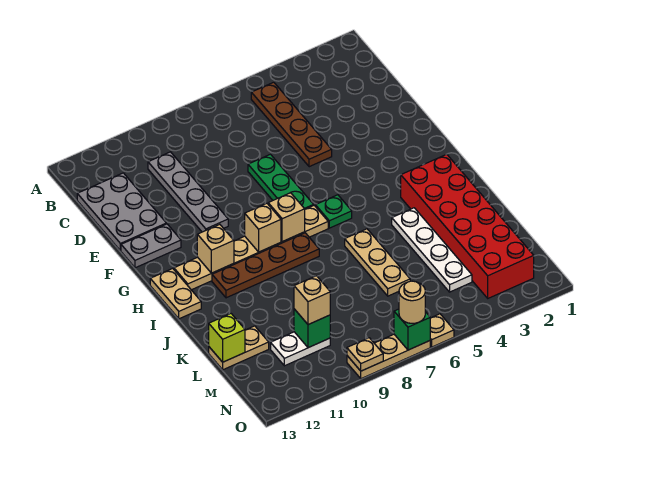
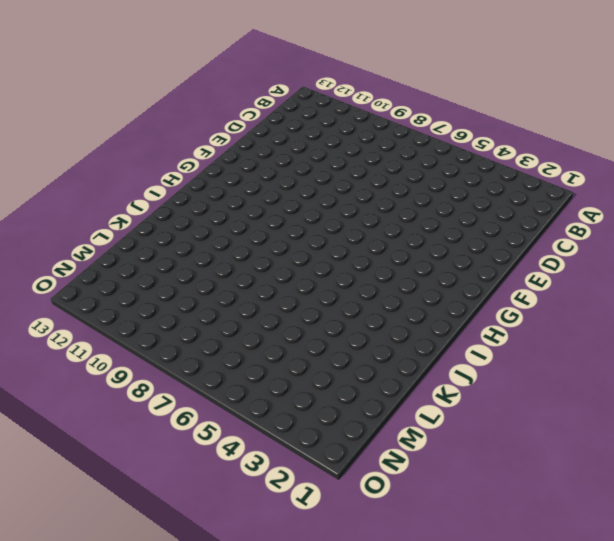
none -> brown 1x4 plate [251,82,332,167]
none -> grey 1x4 plate [148,152,228,232]
none -> grey 2x3 plate [77,173,166,251]

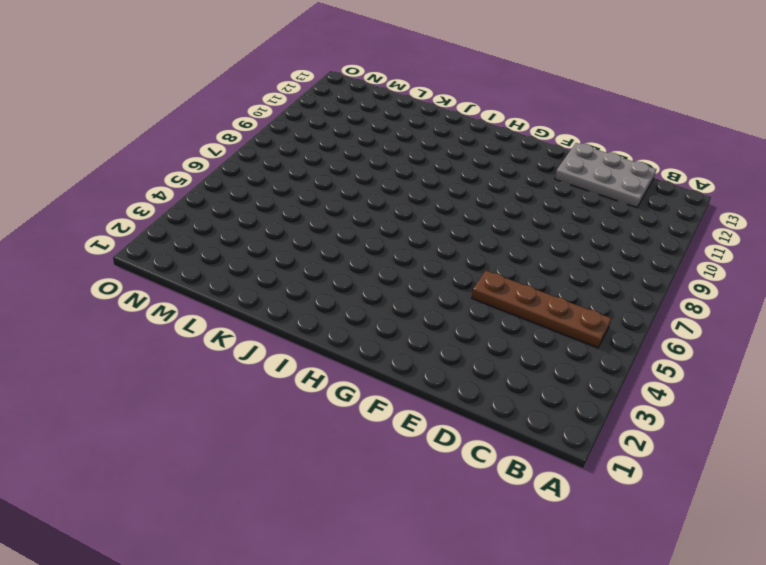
none -> grey 1x4 plate [148,152,228,232]
none -> green 1x3 plate [248,154,314,209]
none -> grey 1x2 plate [121,224,181,268]

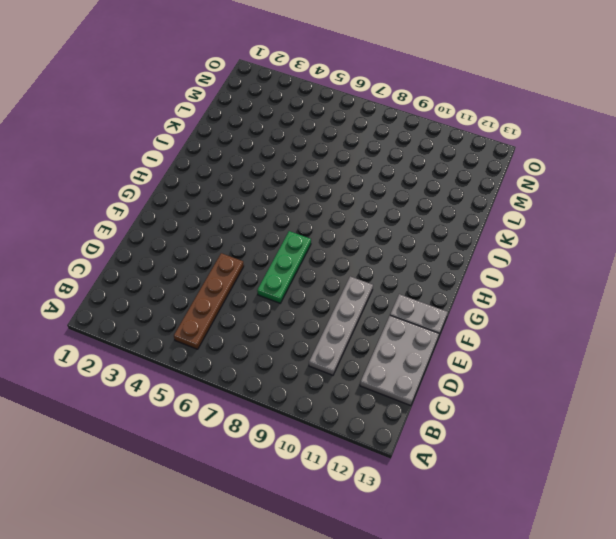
none -> green 1x1 plate [315,195,352,228]
none -> tan 1x6 plate [174,205,328,290]
none -> tan 1x2 plate [150,268,201,319]

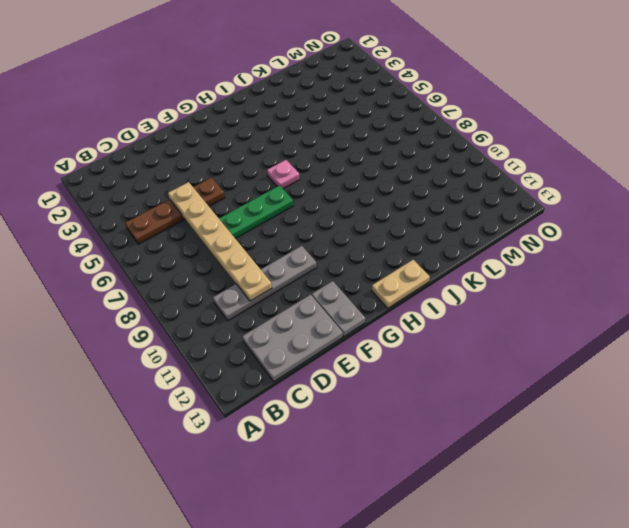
tan 1x6 plate [168,182,272,301] -> tan 1x6 plate moved to [174,205,328,290]
pink 1x1 plate [267,160,300,189] -> green 1x1 plate [315,195,352,228]
none -> red 2x6 brick [401,154,534,298]
none -> brown 1x4 plate [212,233,319,298]
none -> white 1x4 plate [392,208,472,292]

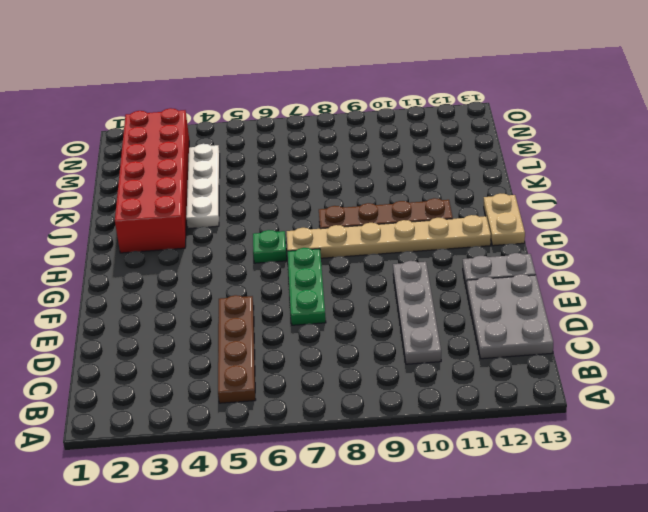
none -> tan 1x3 plate [345,229,410,296]
none -> tan 1x2 plate [209,326,269,370]
none -> white 1x2 plate [271,332,330,366]

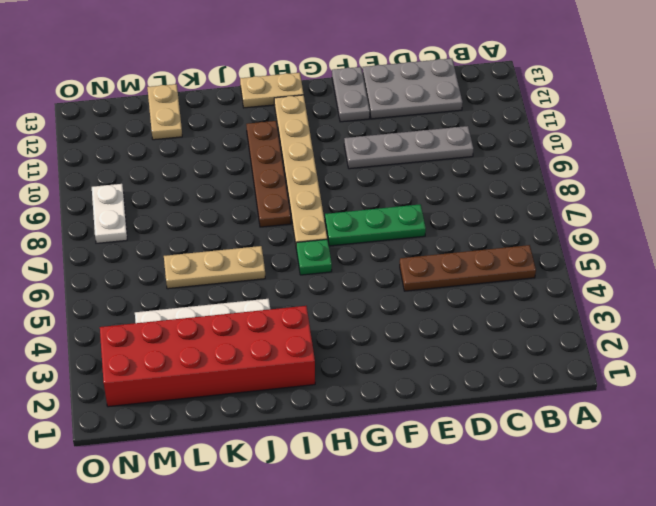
white 1x2 plate [92,184,127,243] -> white 1x2 plate moved to [271,332,330,366]
none -> tan 1x1 plate [430,314,454,347]
none -> tan 1x3 plate [347,334,430,379]
none -> tan 1x1 brick [268,193,305,242]

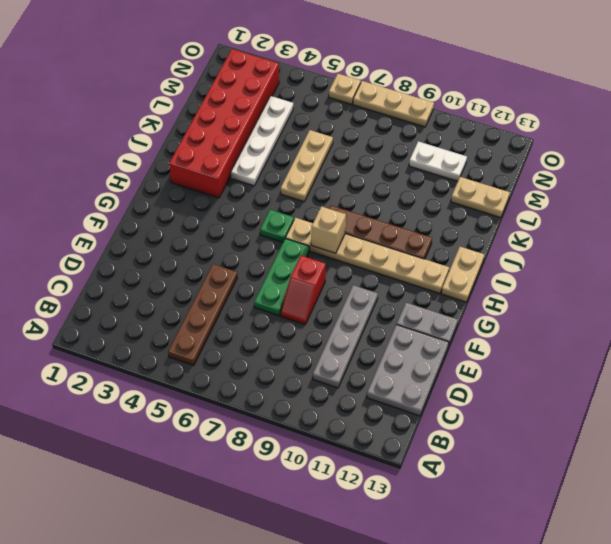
red 1x2 slope [280,256,326,324] -> none
none -> tan 1x1 brick [245,203,281,252]
none -> tan 1x1 brick [197,224,234,273]
none -> lime 1x1 brick [209,314,245,362]

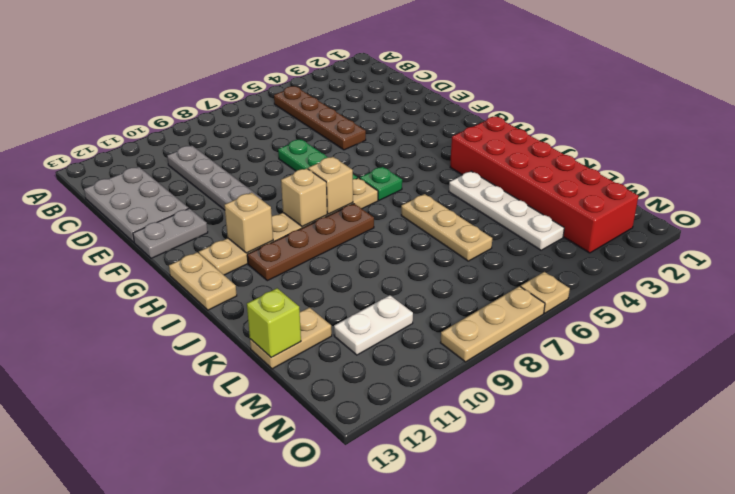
none -> green 1x1 brick [294,309,330,348]
none -> green 1x1 brick [394,309,430,350]
none -> tan 1x1 plate [347,338,383,371]

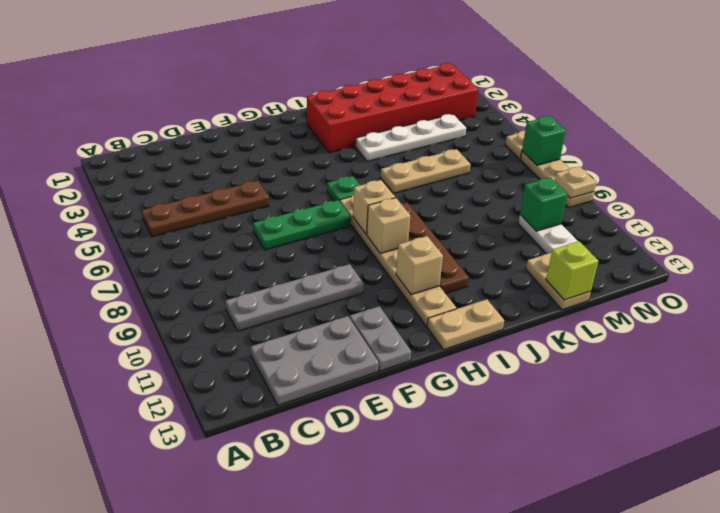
none -> tan 1x1 brick [294,276,330,325]
none -> tan 1x1 round brick [399,281,425,323]

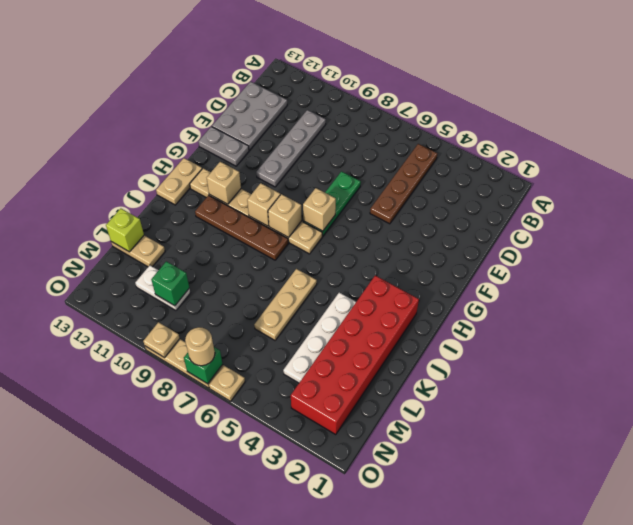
tan 1x1 brick [303,188,336,231] -> tan 1x1 brick moved to [294,276,330,325]
none -> green 1x1 plate [315,195,352,228]

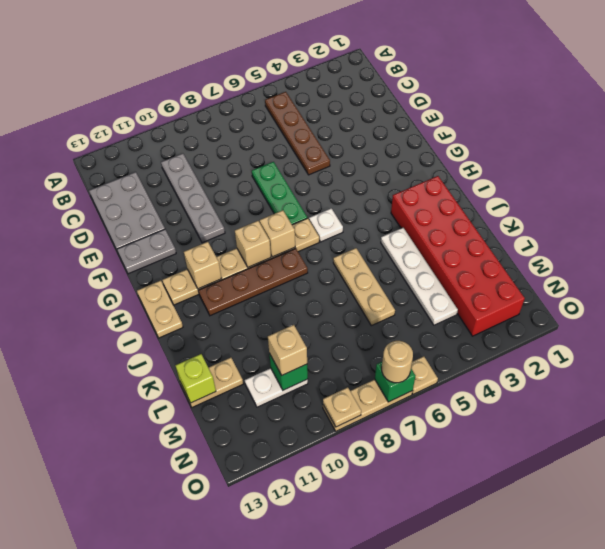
white 1x1 plate [309,208,343,242] -> green 1x1 plate [315,195,352,228]

